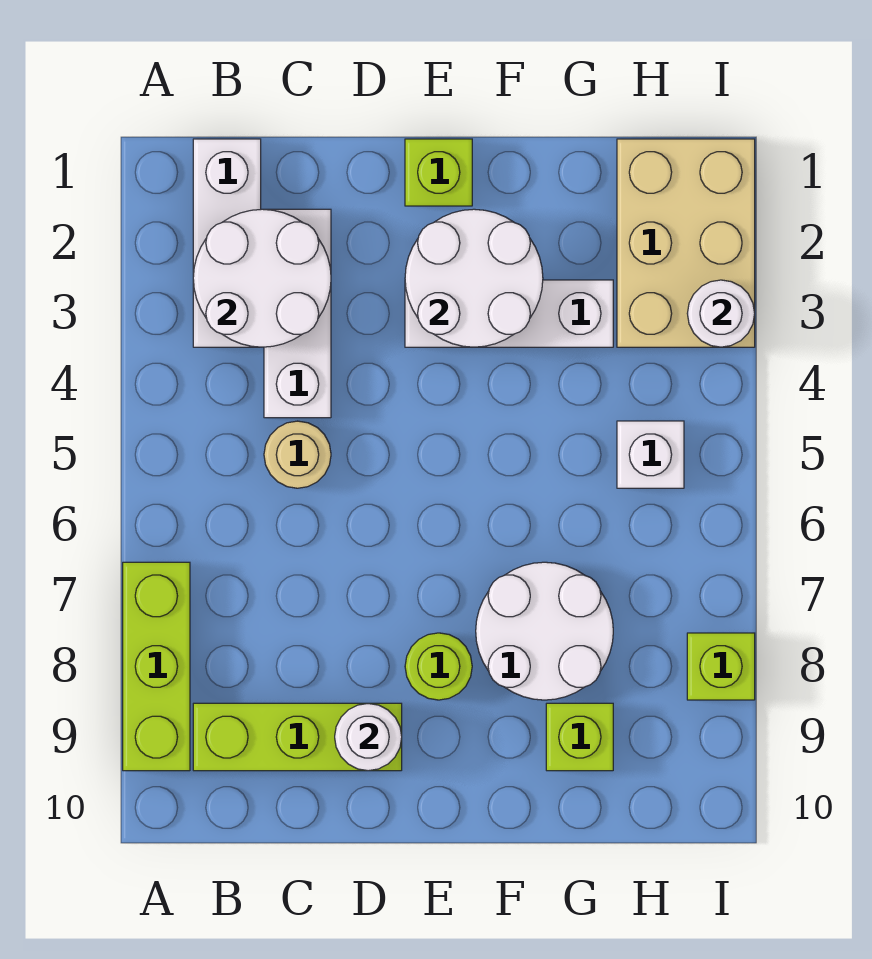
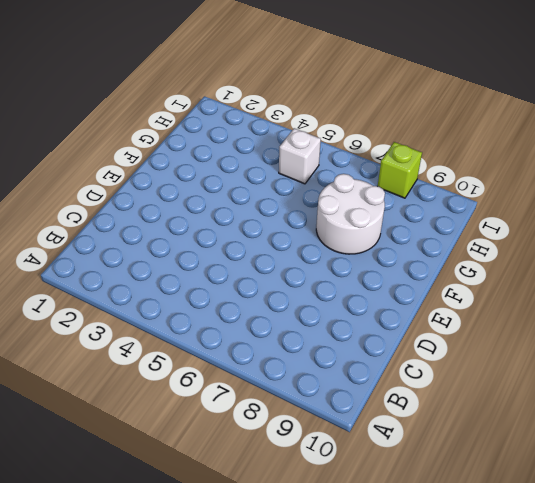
none -> lime 1x3 brick [123,562,190,771]
none -> white 1x3 brick [193,139,261,347]
none -> lime 1x3 brick [193,703,402,771]

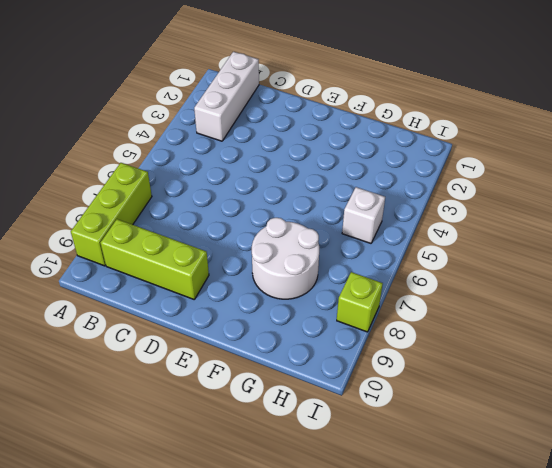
none -> white 1x3 brick [264,209,331,418]
none -> tan 1x1 round brick [264,421,331,488]
none -> lime 1x1 brick [405,139,472,206]

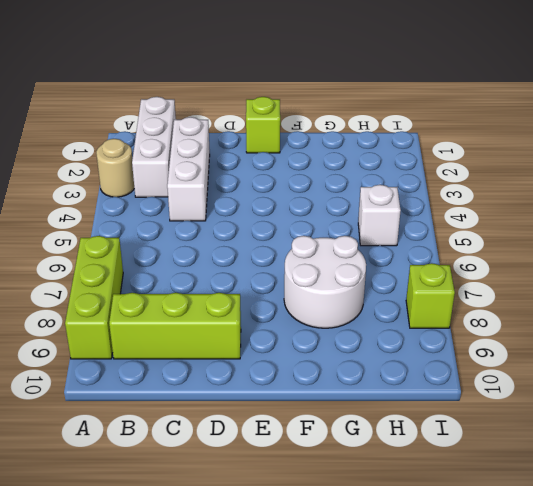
tan 1x1 round brick [96,138,134,197] -> tan 1x1 round brick moved to [264,421,331,488]
none -> white 1x3 brick [405,280,613,347]
none -> lime 1x1 round brick [405,633,472,700]
none -> lime 1x1 brick [546,703,613,771]

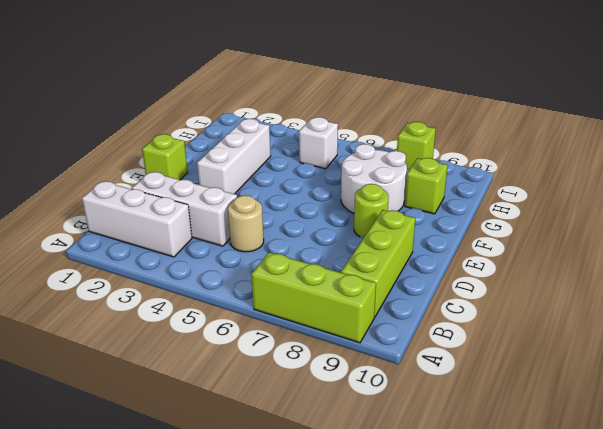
none -> tan 2x3 brick [617,139,755,347]
none -> white 2x2 round brick [193,209,331,347]
none -> white 1x1 round brick [335,703,402,771]

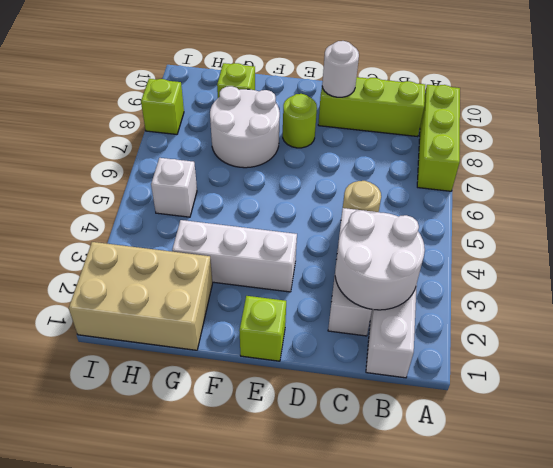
tan 2x3 brick [69,242,212,350] -> tan 2x3 brick turned to [617,139,755,347]
none -> white 2x2 round brick [405,209,543,347]
none -> white 1x1 round brick [687,280,755,347]

